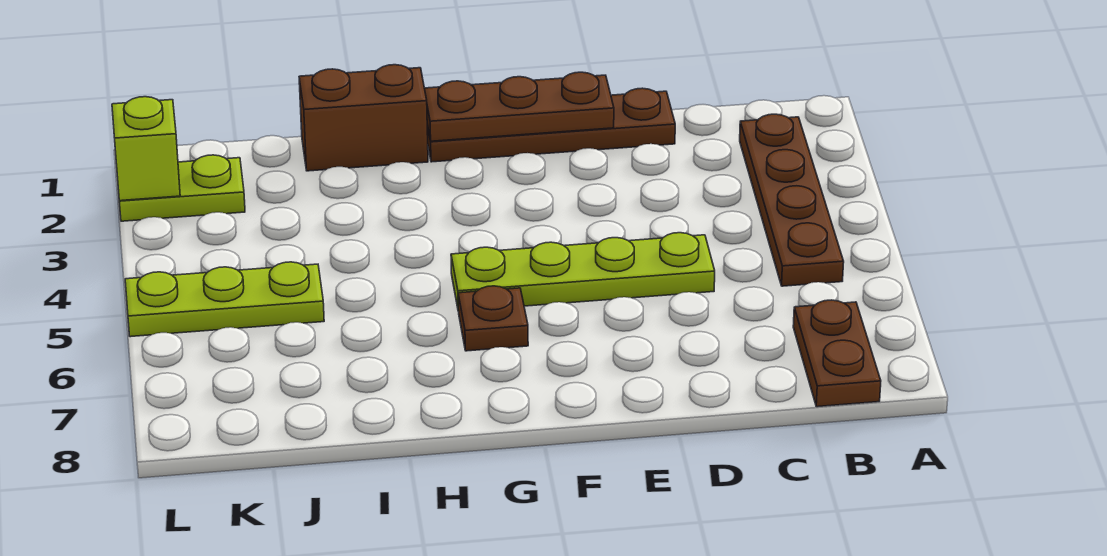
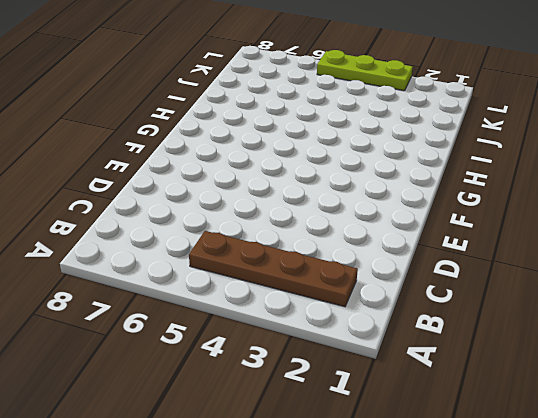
lime 1x3 plate [317,50,413,91] -> lime 1x3 plate turned to [125,262,324,337]
none -> brown 1x2 plate [793,300,881,407]
none -> brown 1x4 plate [427,88,675,162]

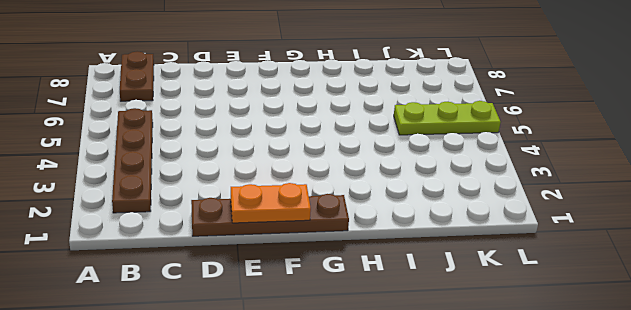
orange 1x2 plate [231,183,311,223] -> brown 1x3 plate [424,72,614,141]
none -> lime 1x4 plate [451,233,715,311]
none -> brown 1x1 plate [458,286,528,351]

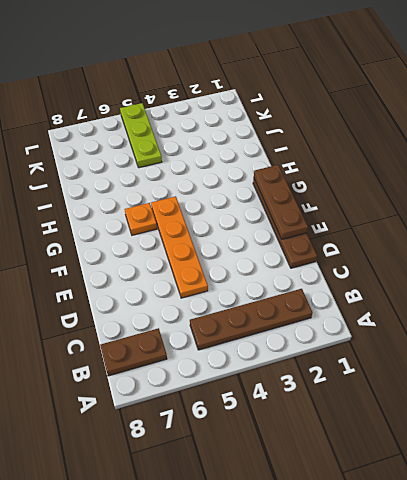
orange 1x4 plate [151,196,208,298] -> lime 1x4 plate [451,233,715,311]
orange 1x1 plate [125,203,157,235] -> brown 1x1 plate [458,286,528,351]
none -> brown 1x2 brick [299,65,428,171]
none -> lime 1x2 plate [119,155,245,221]

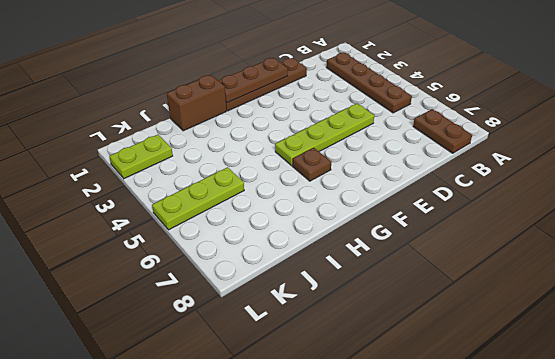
none -> lime 1x1 brick [112,97,180,201]

